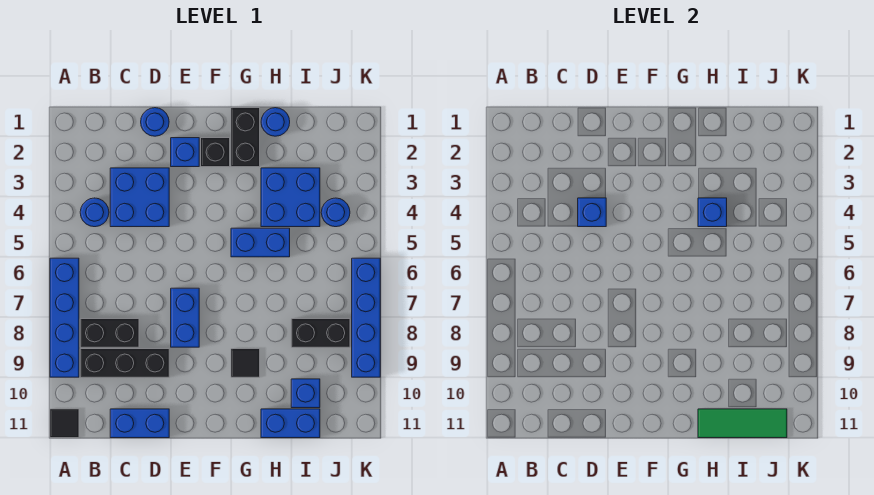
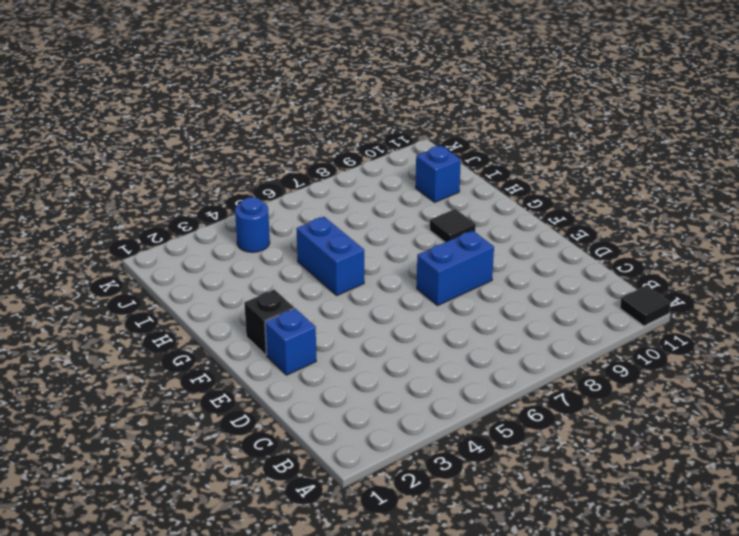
none -> blue 1x4 brick [50,258,79,377]
none -> blue 1x1 round brick [80,198,109,227]
none -> black 1x2 brick [80,319,139,347]

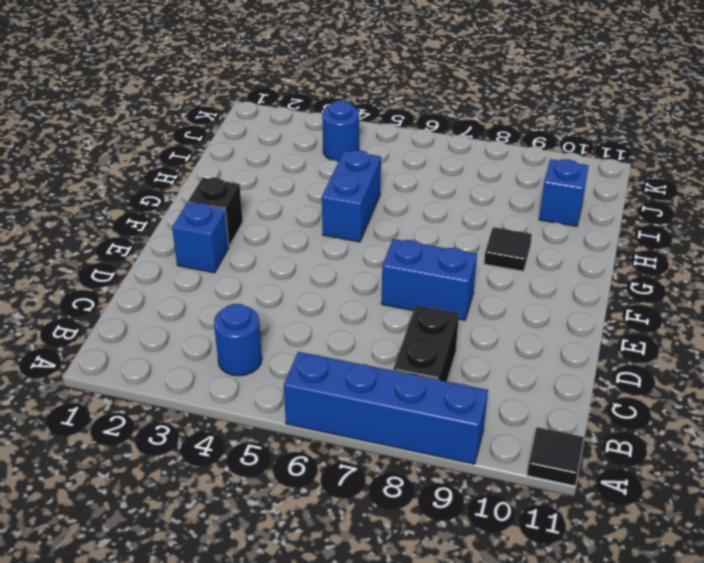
none -> black 1x3 brick [80,349,169,377]
none -> blue 2x2 brick [110,168,169,227]
none -> blue 1x2 brick [110,409,169,438]

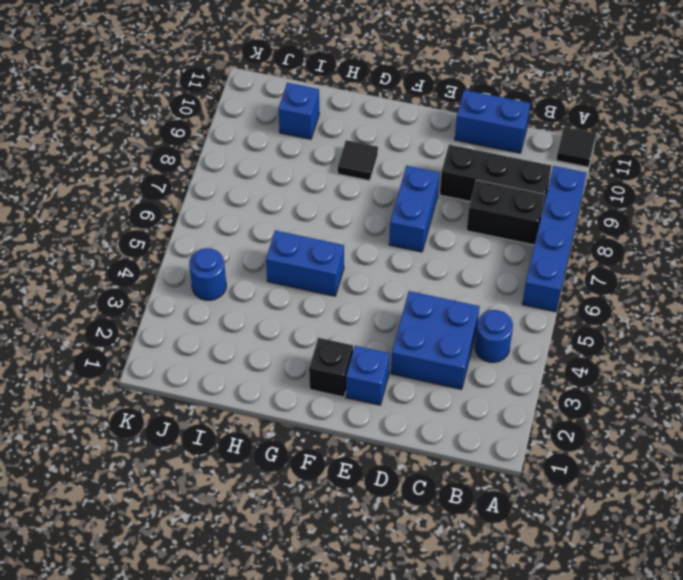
none -> blue 1x1 round brick [141,108,169,136]
none -> black 1x2 brick [231,108,260,167]
none -> blue 1x1 round brick [261,108,290,136]

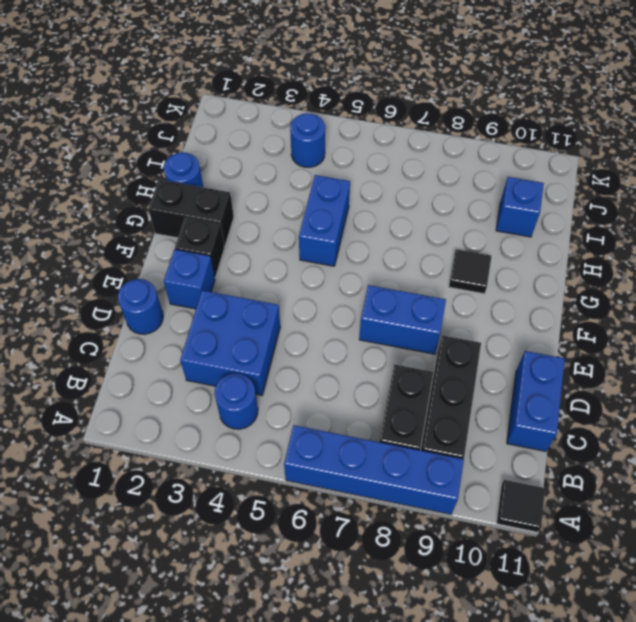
none -> blue 2x2 brick [261,168,320,227]
none -> blue 1x2 brick [261,409,320,438]
none -> black 1x2 brick [291,319,350,347]

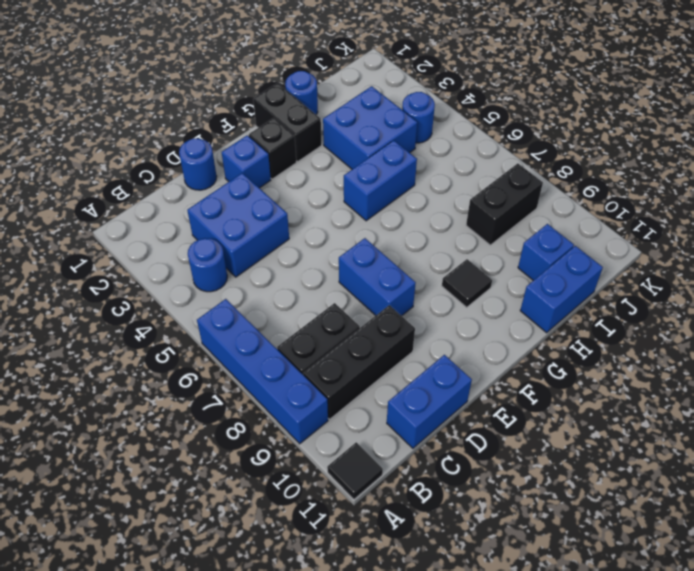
none -> blue 1x4 brick [352,258,380,377]
none -> blue 1x1 brick [578,198,606,227]
none -> blue 1x1 brick [698,198,727,227]

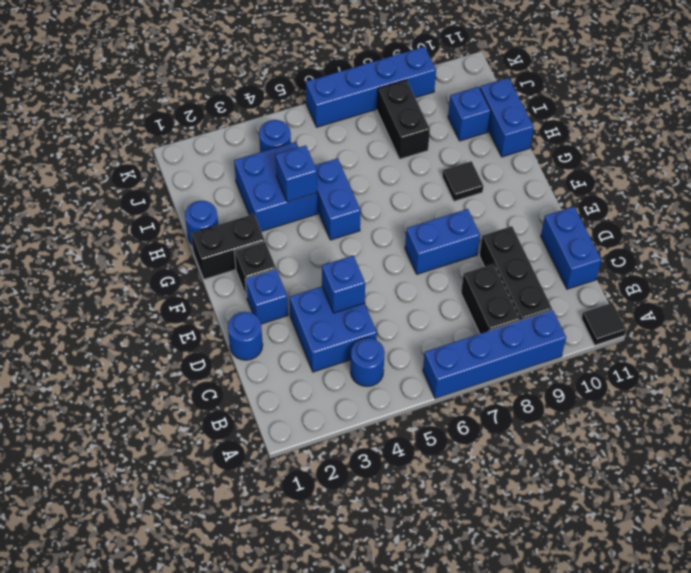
none -> green 1x3 tile [698,409,787,438]

